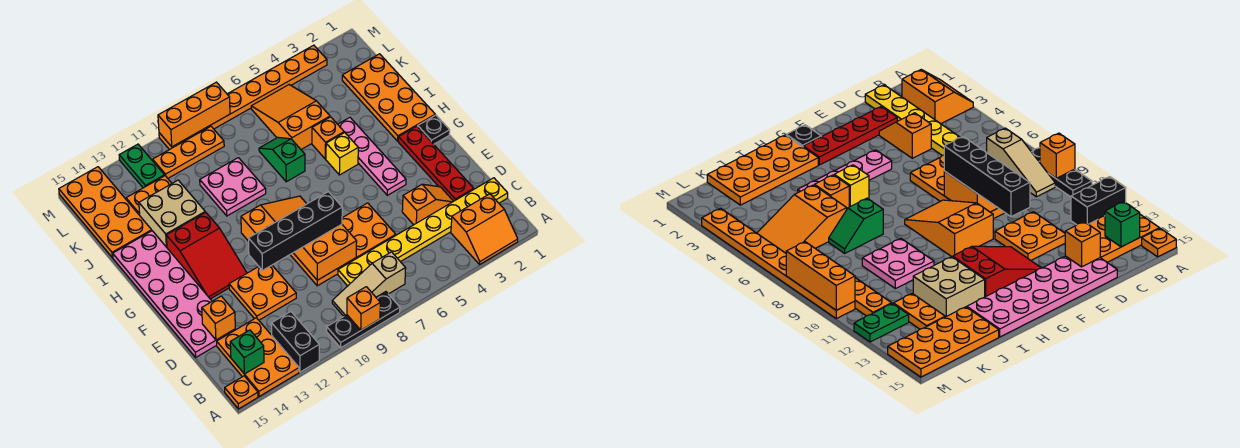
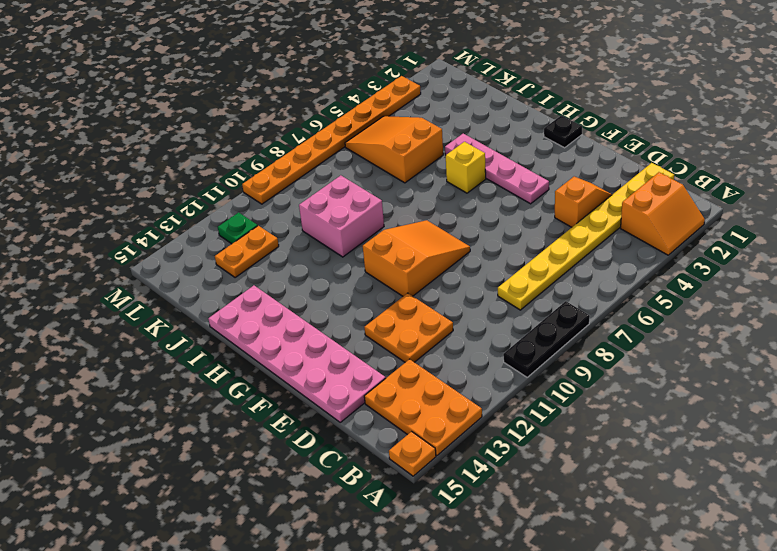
pink 2x2 brick [299,175,384,257] -> pink 2x2 plate [200,158,266,216]
green 1x1 plate [218,212,258,244] -> green 1x2 plate [119,144,165,188]
none -> black 1x2 brick [272,312,319,372]
none -> tan 1x3 slope [332,252,406,316]
none -> red 1x4 plate [398,126,474,201]
none -> orange 2x4 plate [290,203,396,286]

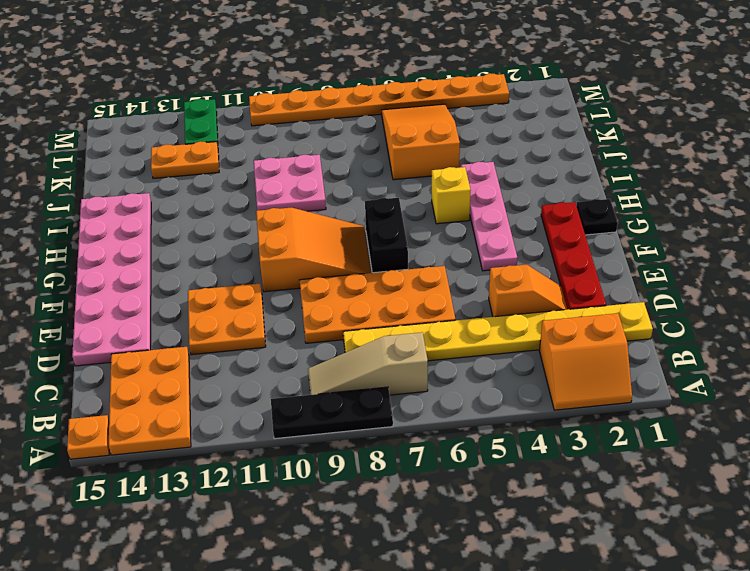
black 1x2 brick [365,198,408,273] -> black 1x2 brick moved to [272,312,319,372]
none -> red 2x3 slope [166,212,247,299]
none -> orange 2x4 plate [342,54,435,141]
none -> orange 1x1 brick [312,117,344,159]
none -> green 1x2 slope [259,137,305,182]

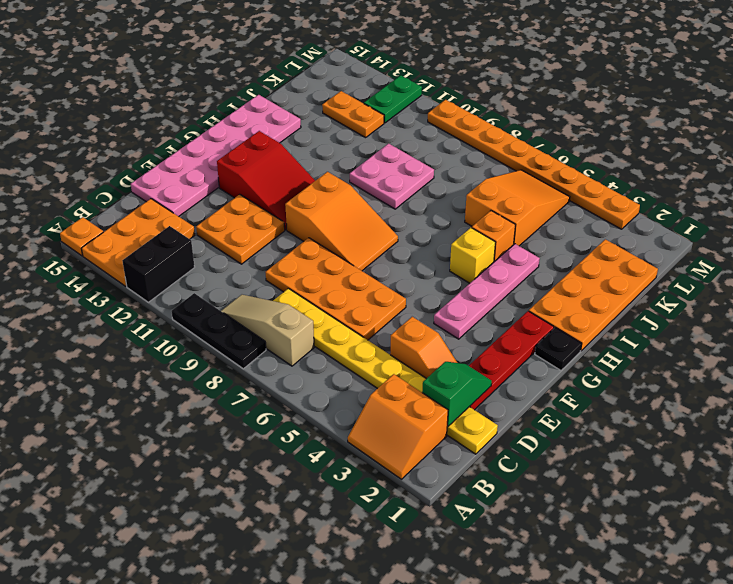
green 1x2 slope [422,362,492,426] -> green 1x2 slope moved to [259,137,305,182]
red 2x3 slope [217,131,315,230] -> red 2x3 slope turned to [166,212,247,299]
none -> tan 2x2 brick [139,180,205,247]
none -> orange 2x4 plate [59,167,152,258]
none -> orange 1x3 plate [153,126,224,178]
none -> orange 1x1 brick [347,287,380,330]

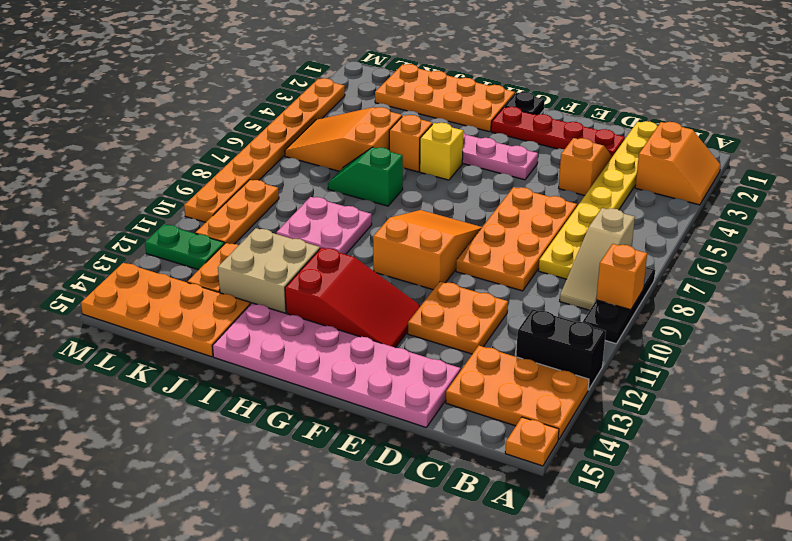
none -> green 1x1 brick [230,330,264,374]
none -> orange 2x2 brick [294,224,357,280]
none -> orange 1x1 brick [202,296,235,340]
none -> orange 1x3 brick [158,82,230,147]

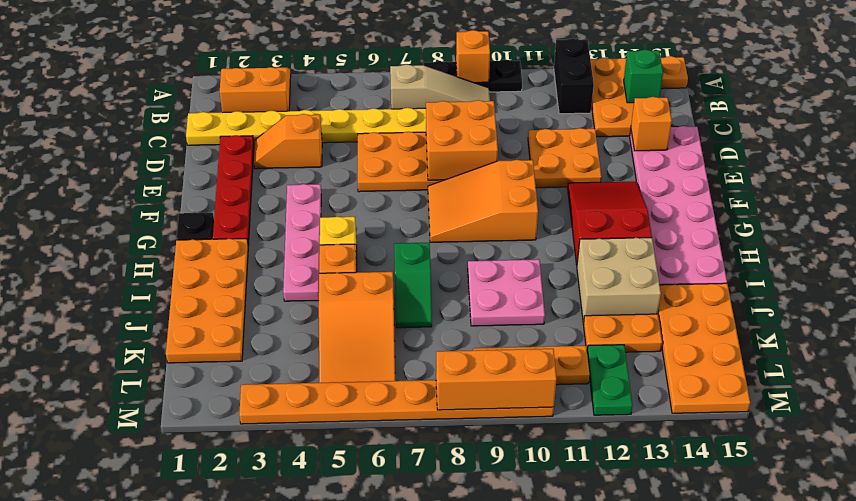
none -> black 1x4 brick [248,192,342,270]

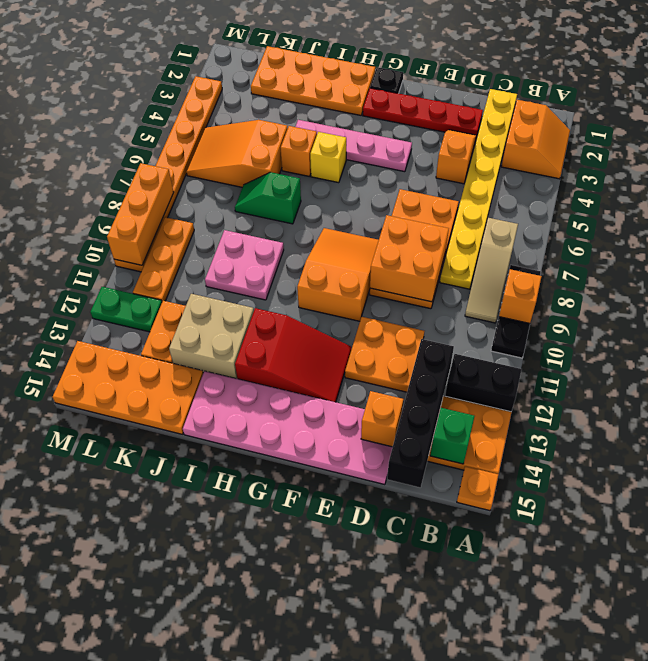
black 1x4 brick [387,339,454,487] -> black 1x4 brick moved to [248,192,342,270]

